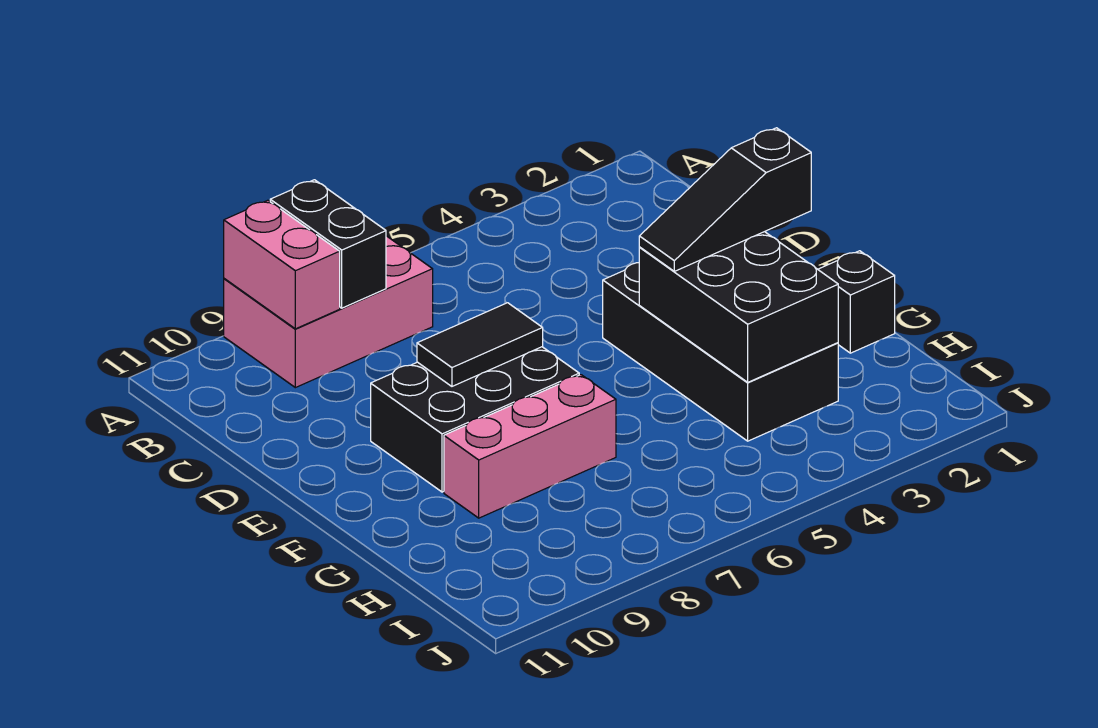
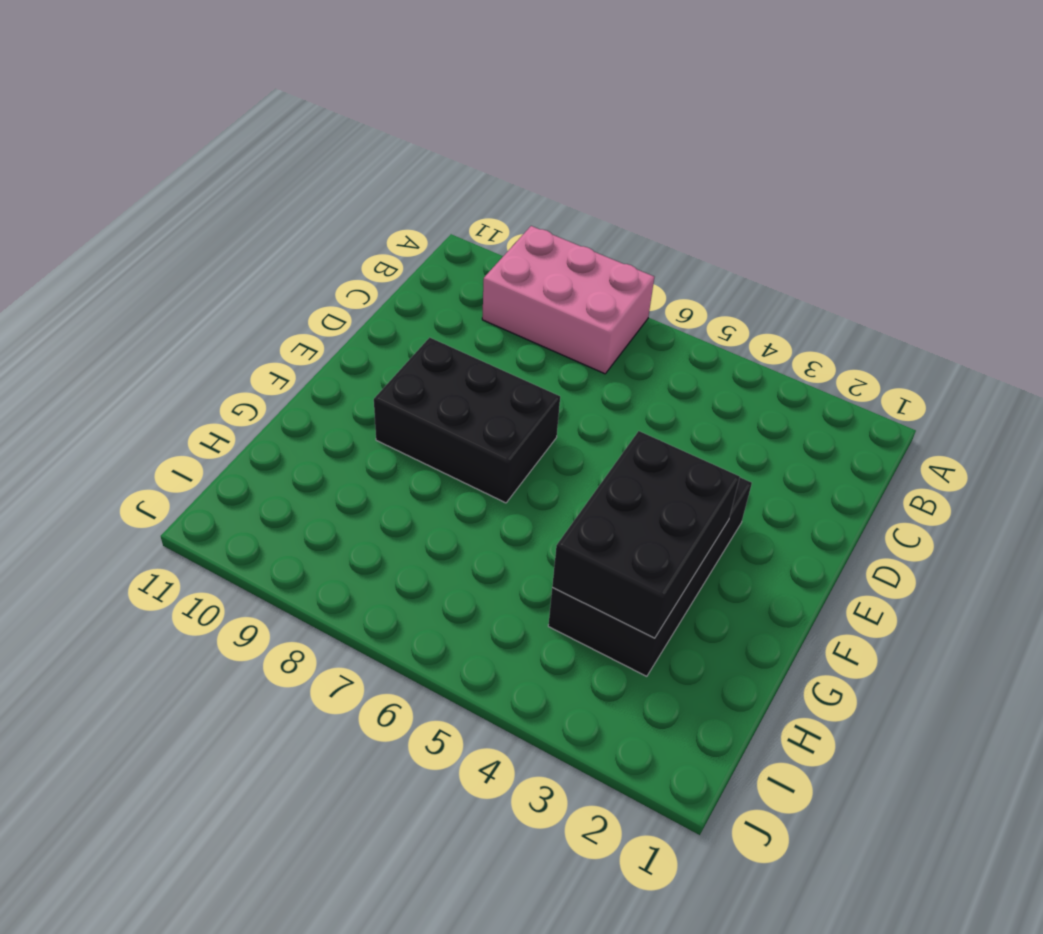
none -> black 1x1 brick [818,251,895,353]
none -> pink 1x3 brick [444,375,616,518]

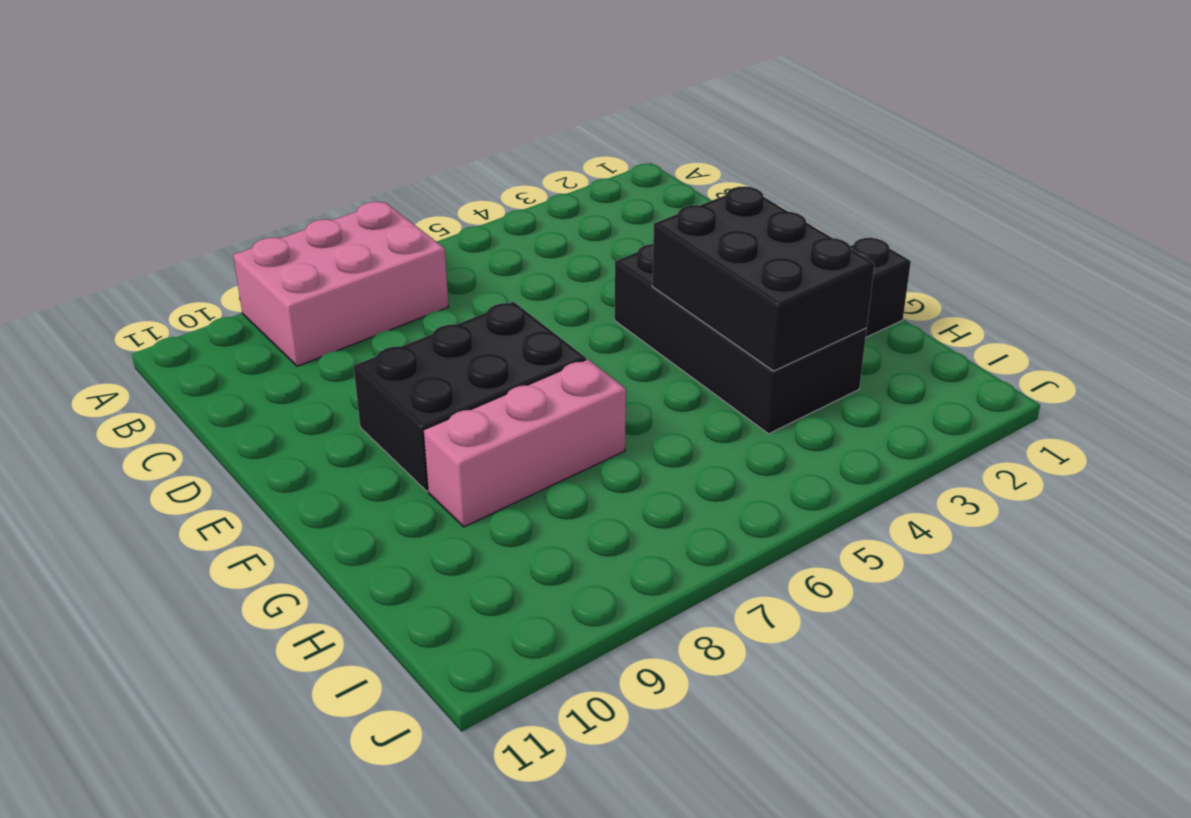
none -> black 1x2 brick [270,180,386,308]
none -> pink 1x2 brick [224,200,340,329]

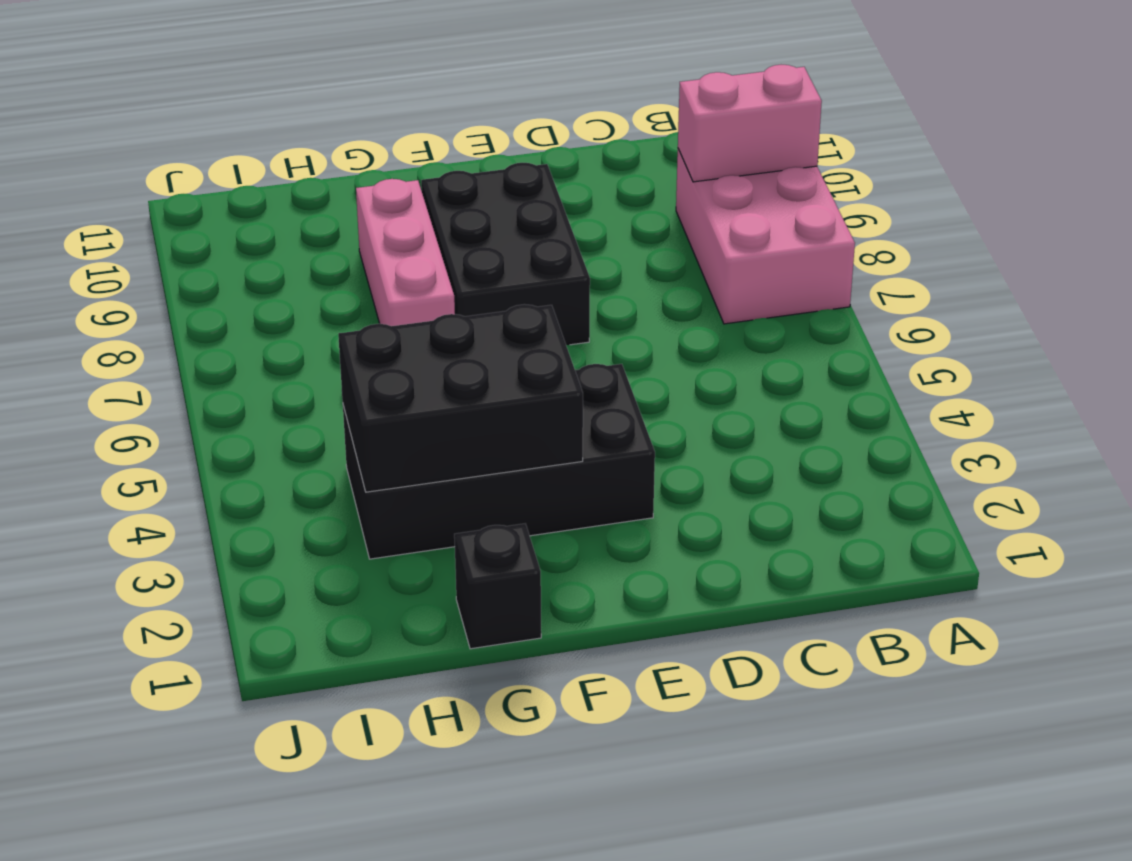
none -> black 1x2 brick [270,180,386,308]
none -> black 1x2 tile [417,303,543,386]

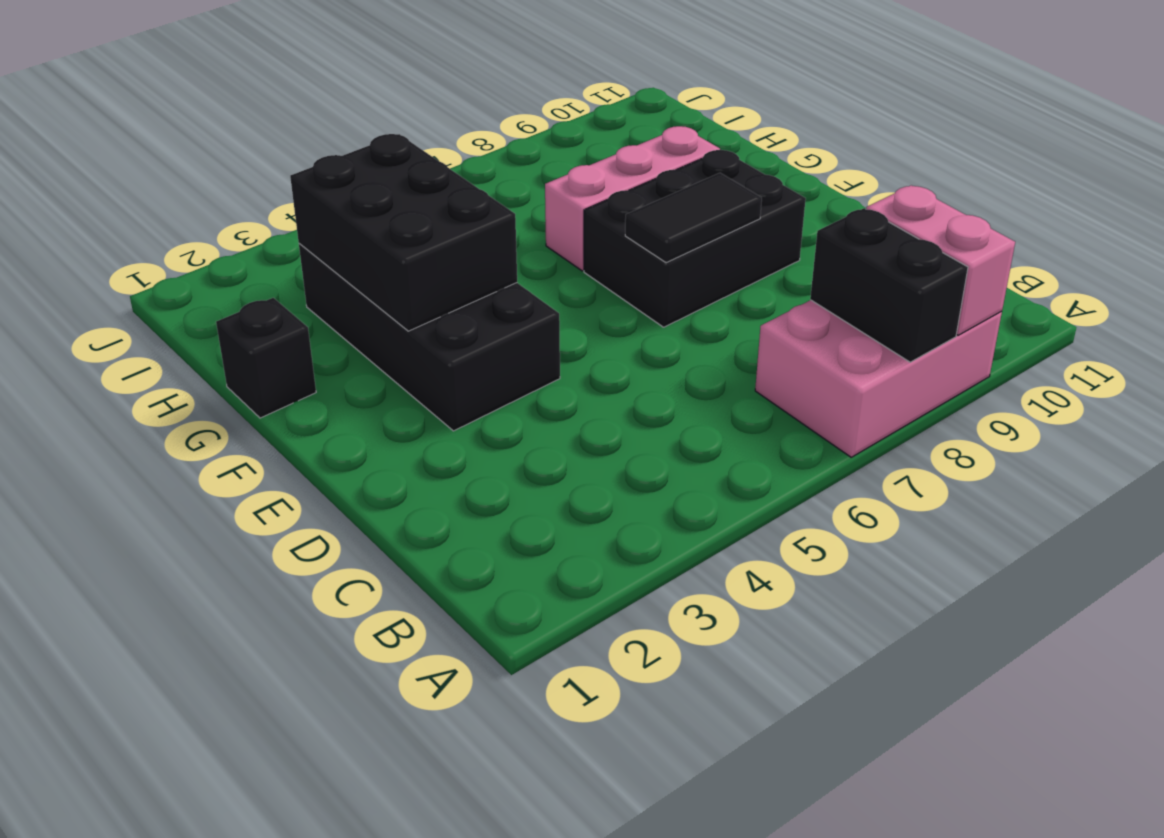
none -> black 1x3 slope [639,128,811,271]

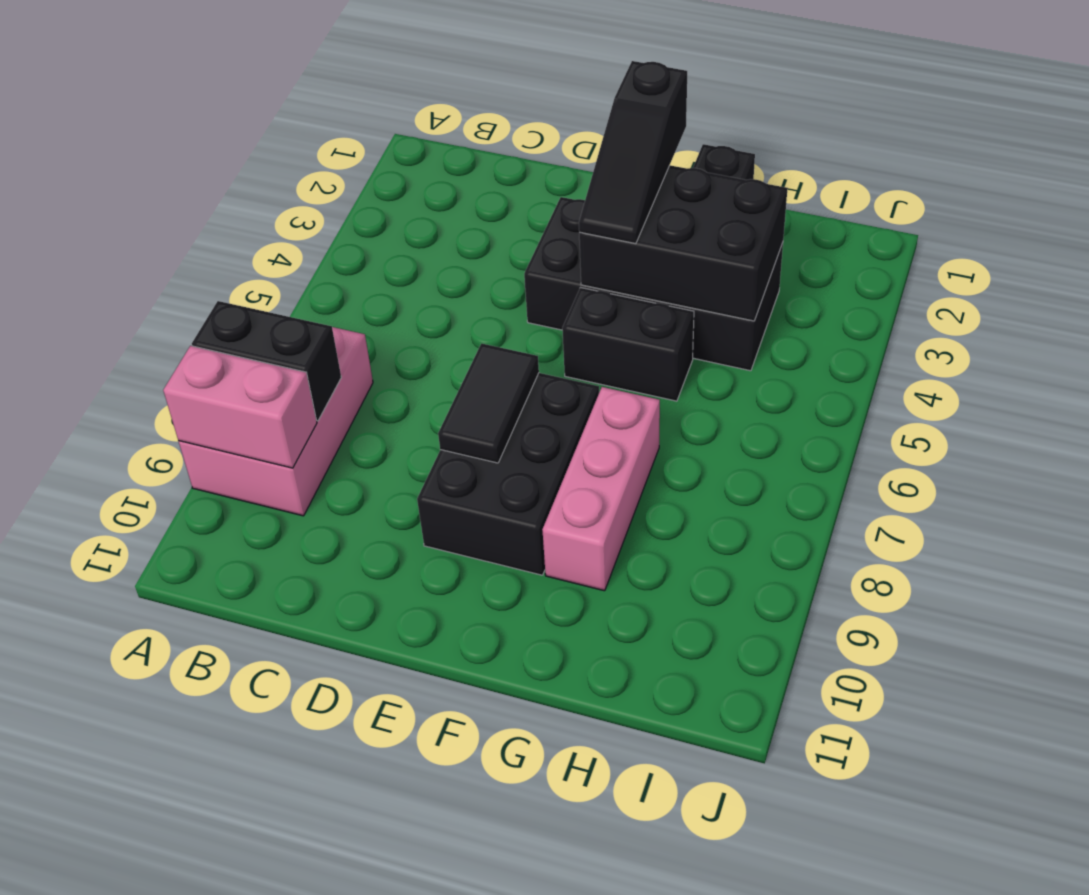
black 1x2 brick [562,288,694,401] -> none

